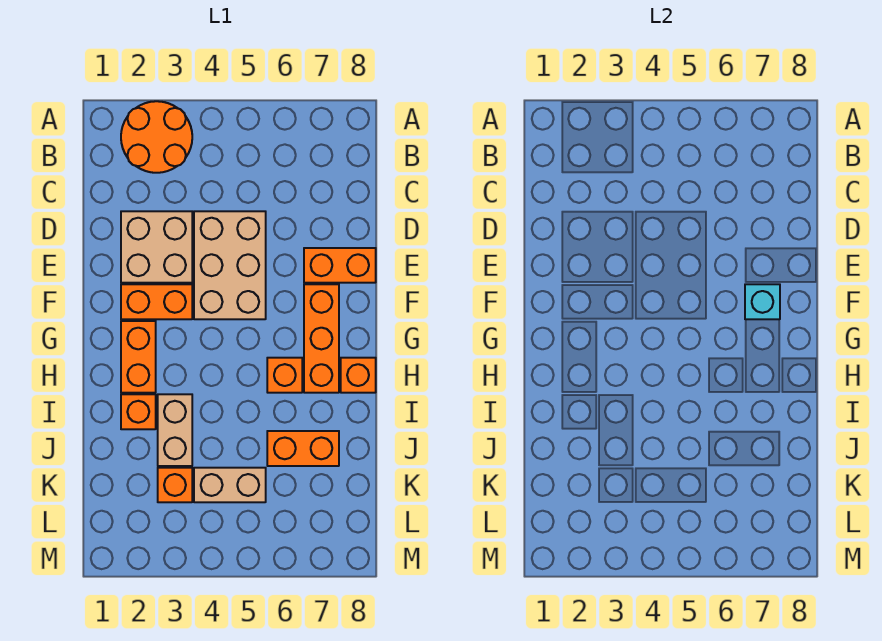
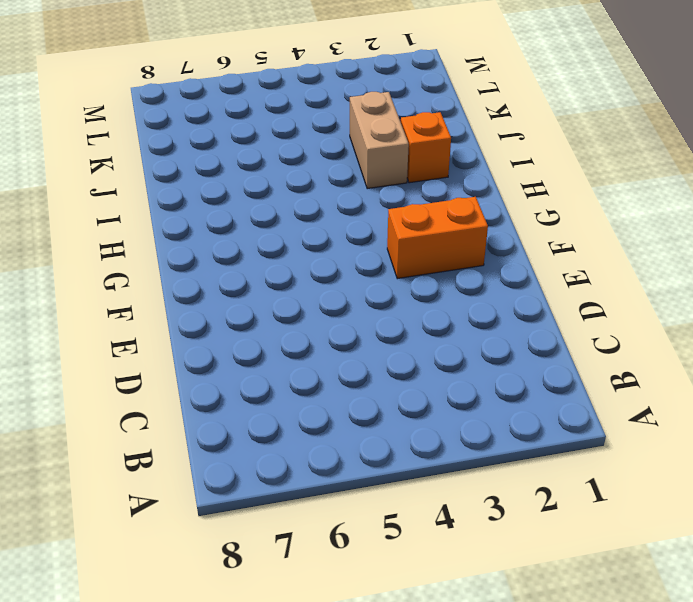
none -> orange 2x2 round brick [121,101,192,173]
none -> tan 2x2 brick [121,211,192,283]
none -> tan 2x3 brick [194,211,266,319]

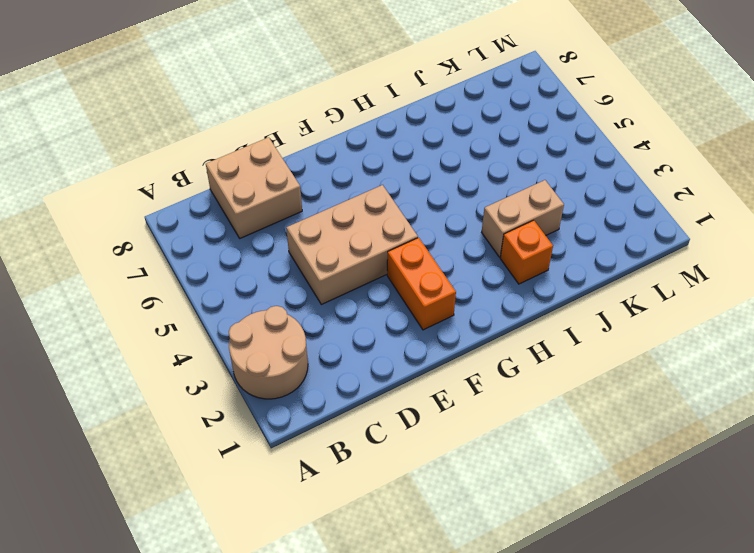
tan 2x2 round brick [229,306,308,399] -> orange 2x2 round brick [121,101,192,173]
tan 2x2 brick [206,137,302,238] -> tan 2x2 brick moved to [121,211,192,283]
none -> orange 1x2 brick [304,248,376,283]
none -> orange 1x3 brick [304,284,339,393]
none -> orange 1x2 brick [121,321,156,393]

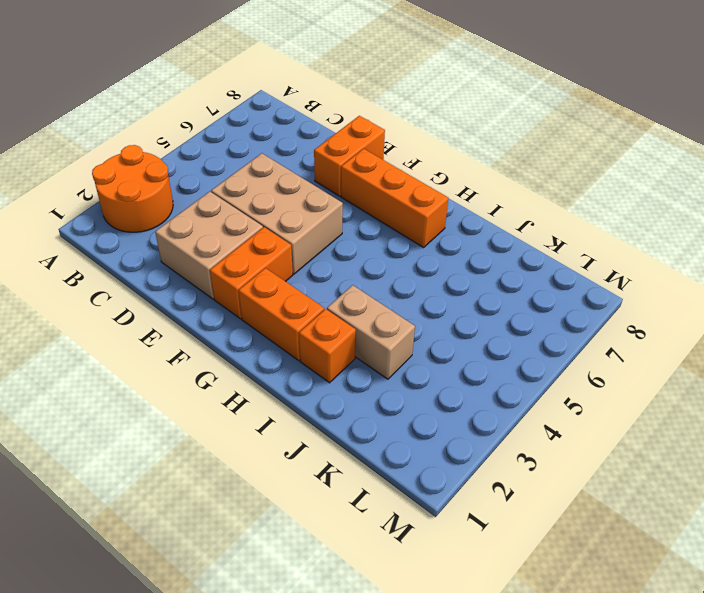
none -> orange 1x1 brick [267,358,302,393]
none -> orange 1x1 brick [341,358,376,393]
none -> orange 1x2 brick [267,431,339,466]

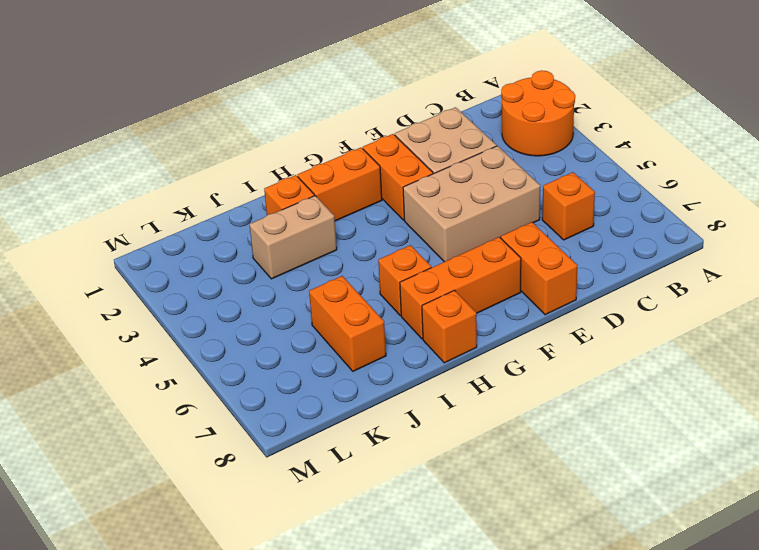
orange 1x1 brick [542,172,595,240] -> orange 1x1 brick moved to [158,468,192,502]
none -> tan 1x2 brick [194,468,266,502]
none -> cyan 1x1 brick [745,284,780,319]

